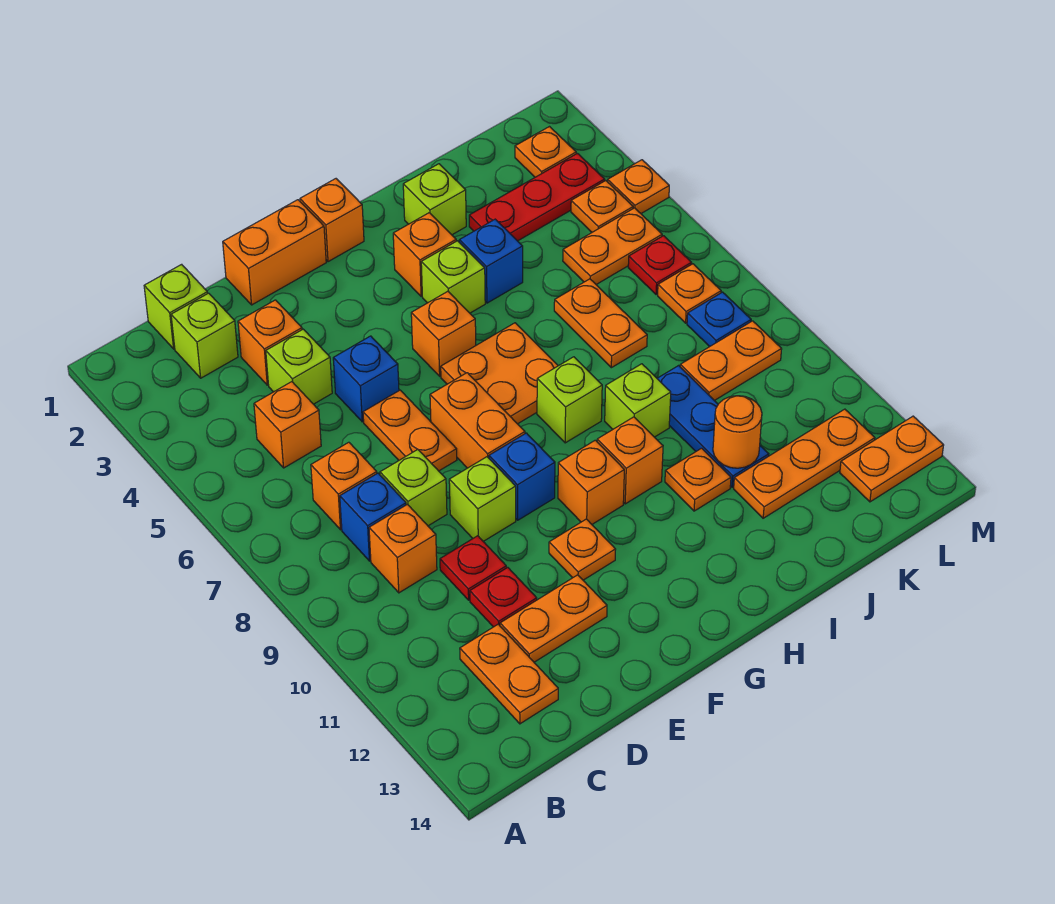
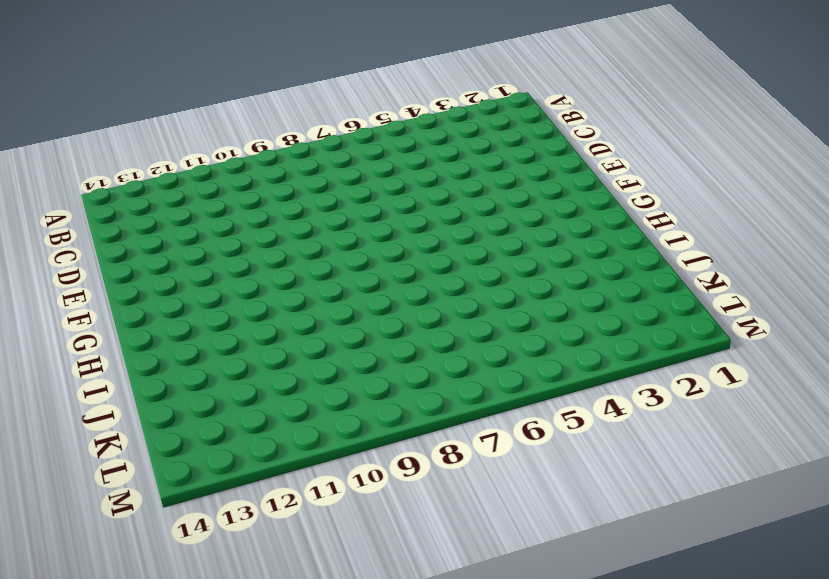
none -> lime 1x1 brick [144,264,208,349]
none -> lime 1x1 brick [171,293,238,378]
none -> orange 1x1 brick [254,382,321,468]
none -> orange 1x1 brick [311,442,377,530]

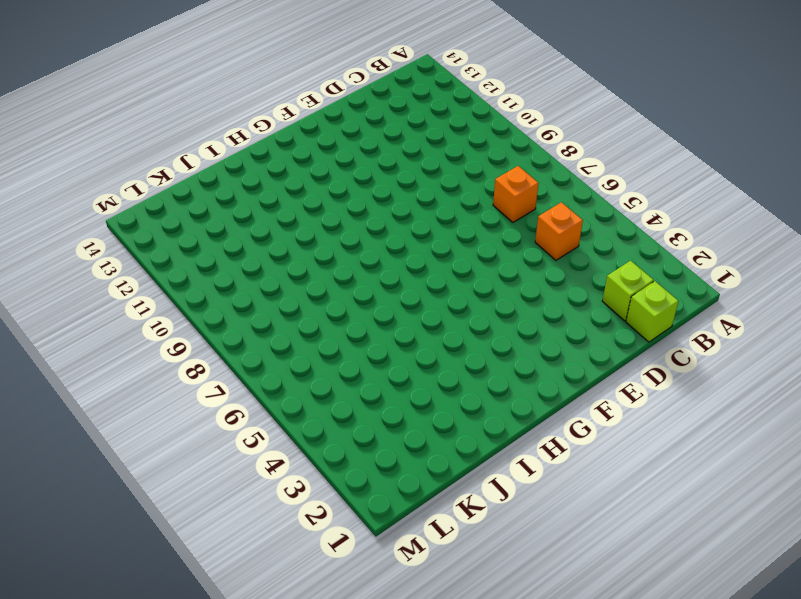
none -> blue 1x1 brick [340,473,406,561]
none -> orange 1x1 brick [369,504,437,593]
none -> orange 1x2 plate [460,624,558,724]
none -> orange 1x1 brick [238,300,302,385]

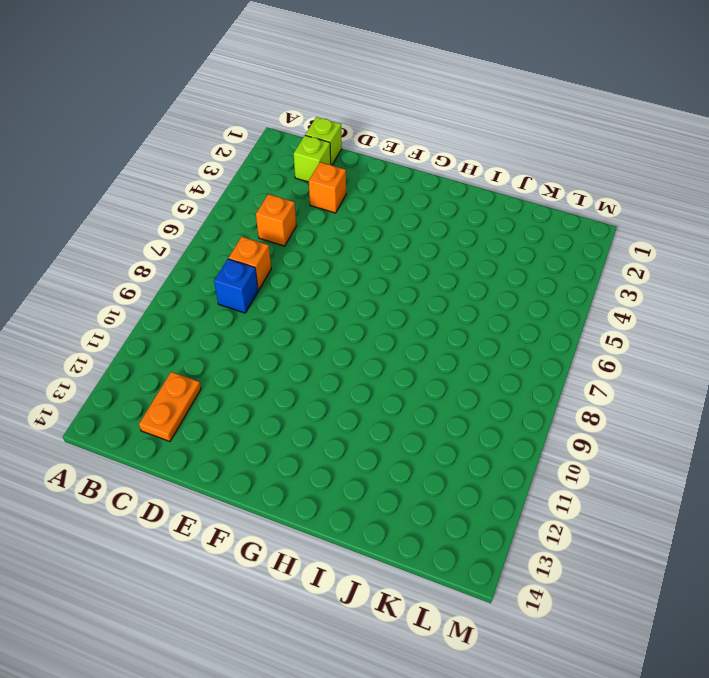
none -> orange 1x1 brick [369,504,437,593]
none -> lime 1x1 brick [266,329,332,404]
none -> lime 1x1 brick [380,450,447,526]
none -> red 1x1 plate [440,536,506,600]

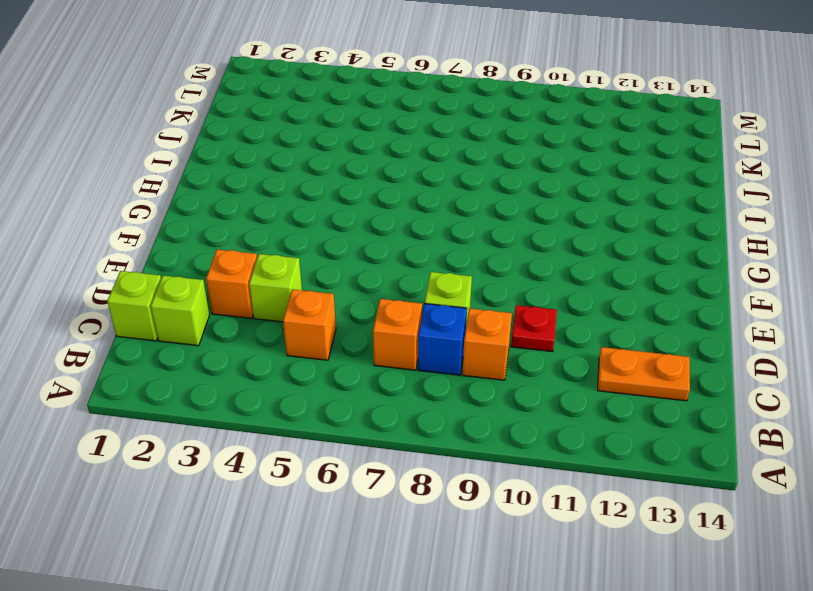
none -> red 1x1 plate [470,567,537,627]
none -> orange 1x2 plate [500,575,607,662]
none -> orange 1x2 brick [223,200,326,305]
none -> blue 1x1 brick [333,336,399,422]

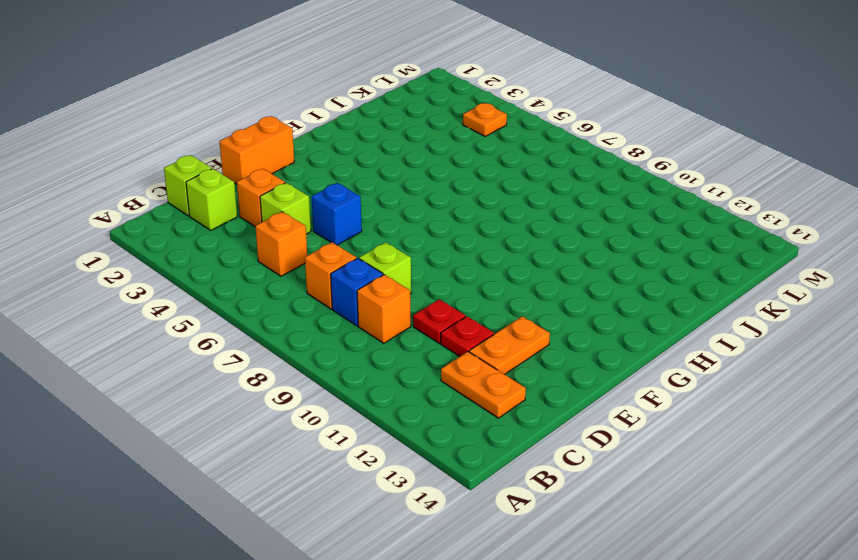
none -> orange 1x2 plate [363,390,457,471]
none -> lime 1x1 brick [449,457,516,541]
none -> orange 1x2 brick [430,373,525,468]
none -> blue 1x1 brick [489,433,555,520]

